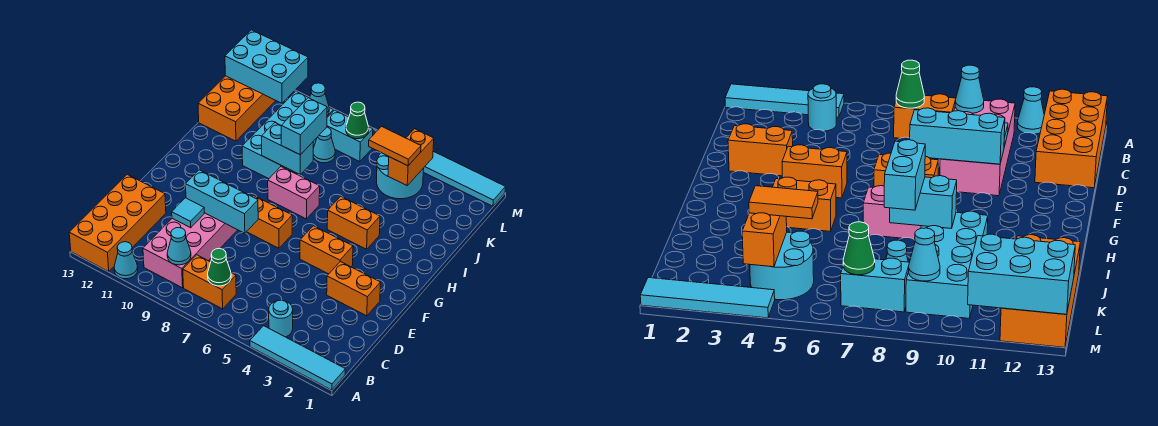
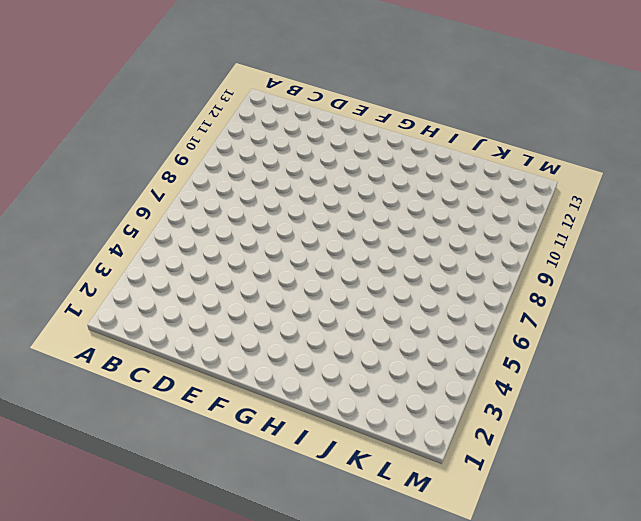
none -> cyan 1x4 tile [250,326,345,390]
none -> cyan 1x1 cone [114,242,138,279]
none -> orange 2x4 brick [69,174,166,272]

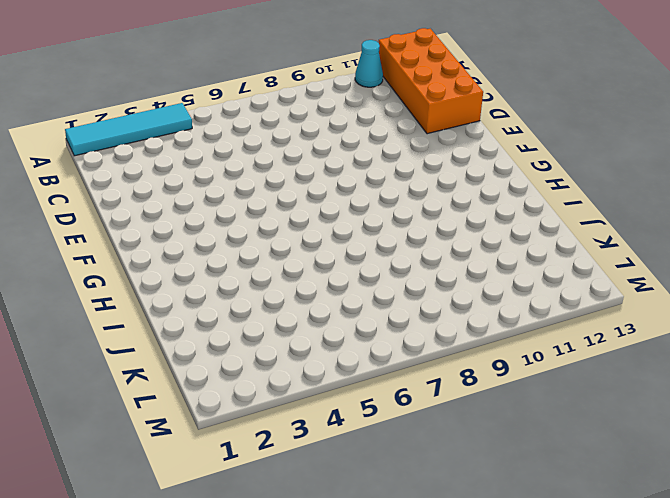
none -> cyan 1x1 round brick [269,300,293,337]
none -> orange 1x2 brick [183,255,236,309]
none -> pink 2x4 brick [143,213,237,288]

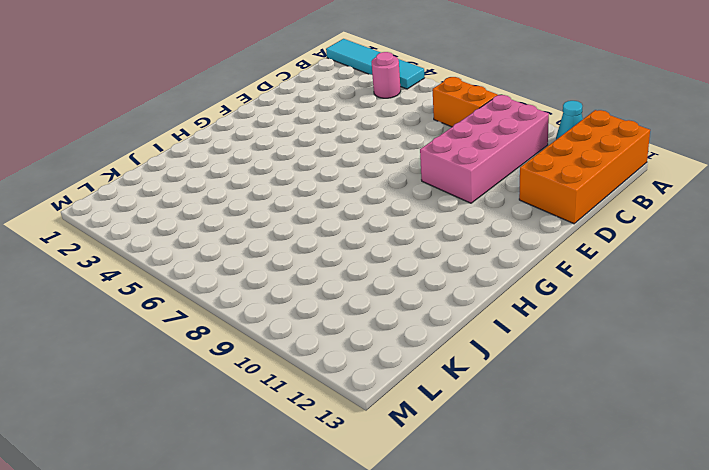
pink 1x1 round brick [372,52,401,98] -> cyan 1x1 round brick [269,300,293,337]
none -> orange 1x2 brick [327,262,381,316]
none -> orange 1x2 brick [300,226,353,274]
none -> orange 1x2 brick [247,195,292,248]

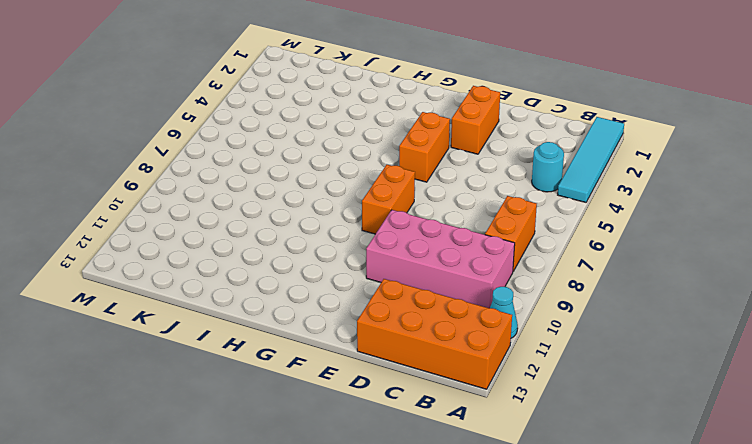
none -> orange 1x2 brick [327,196,380,249]
none -> pink 1x2 brick [268,167,320,219]
none -> cyan 2x4 brick [242,91,334,179]

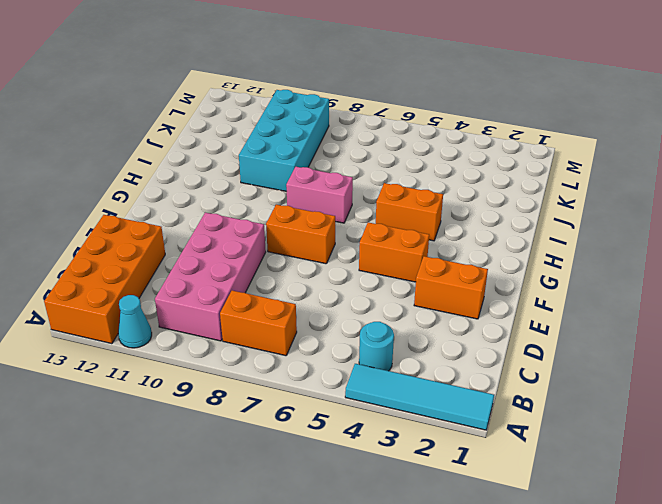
none -> orange 2x4 brick [198,76,276,141]
none -> cyan 2x2 round brick [377,153,424,199]
none -> cyan 1x1 cone [313,127,335,163]

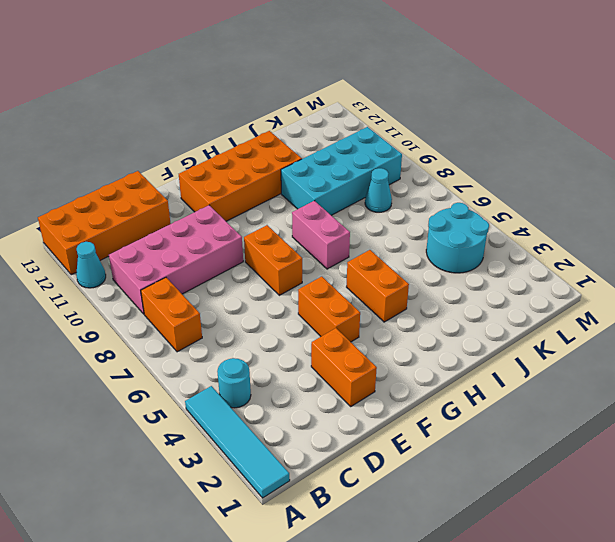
orange 2x4 brick [179,131,302,221] -> orange 2x4 brick moved to [198,76,276,141]
none -> cyan 1x2 brick [327,110,373,161]
none -> cyan 1x4 tile [423,151,505,206]
none -> green 1x1 cone [208,248,231,286]

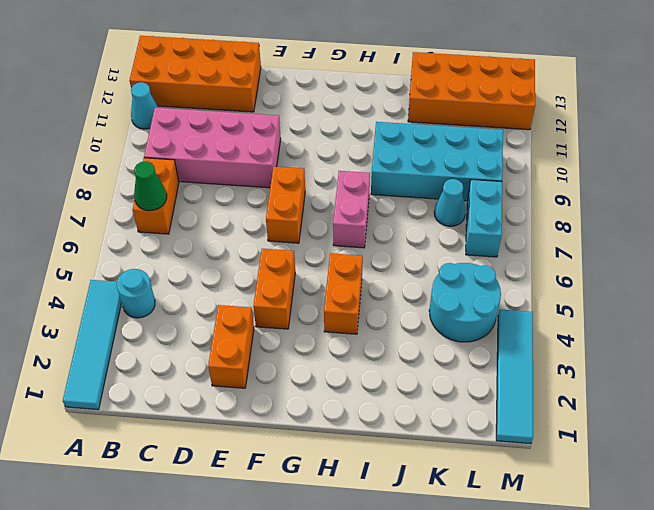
none -> cyan 1x1 cone [167,228,191,265]
none -> cyan 1x1 tile [172,198,204,228]
none -> cyan 1x3 brick [186,170,258,233]

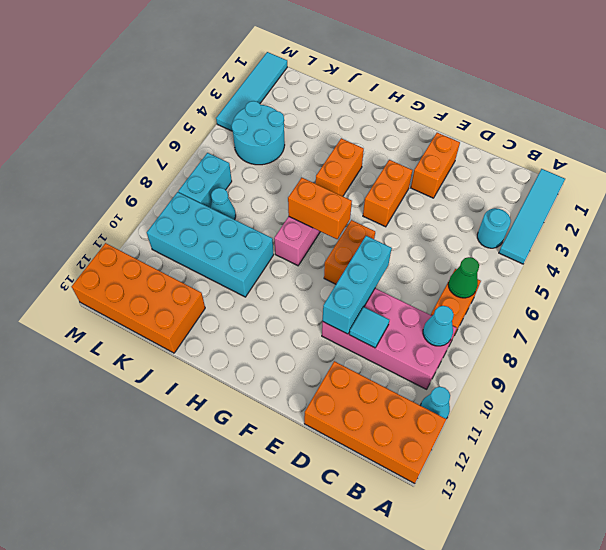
orange 1x2 brick [288,178,352,239] -> orange 1x2 brick moved to [388,129,434,185]
none -> cyan 1x2 brick [262,123,313,174]
none -> green 1x1 cone [346,102,369,139]
none -> cyan 1x1 cone [310,83,329,116]

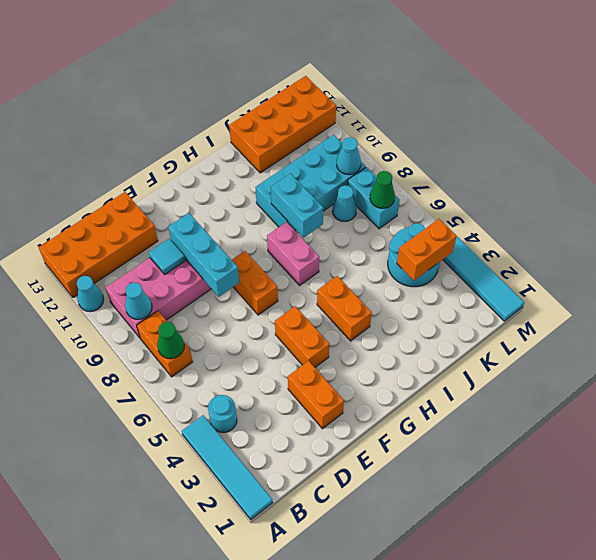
none -> cyan 2x3 brick [225,30,308,103]
none -> cyan 1x2 brick [281,98,327,155]
none -> orange 1x2 tile [369,127,421,166]

